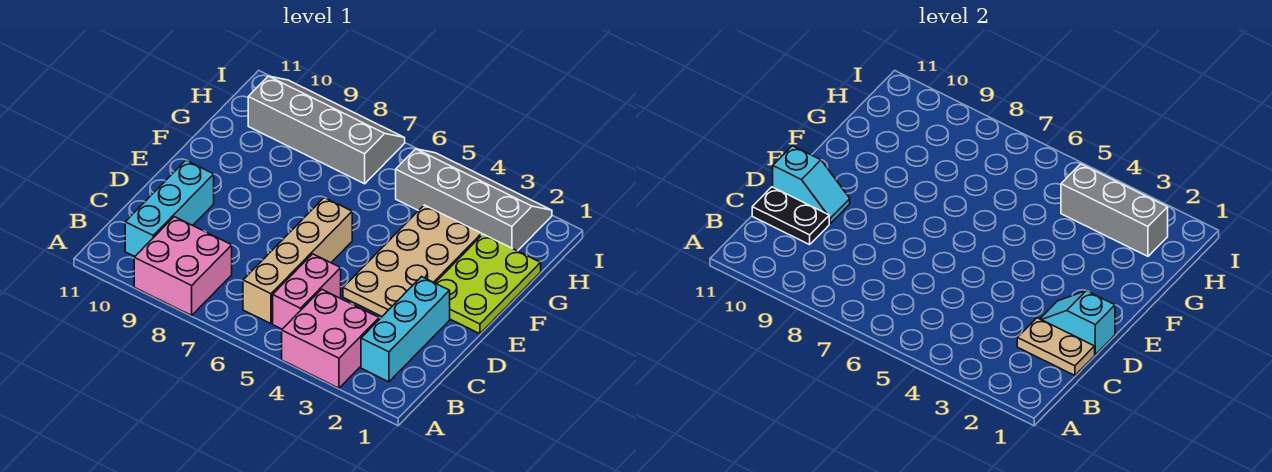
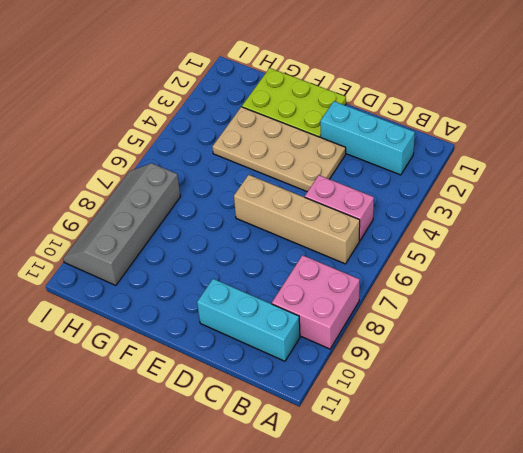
none -> pink 2x2 brick [282,289,379,388]
none -> grey 2x4 slope [396,149,552,251]
none -> tan 1x2 plate [1017,318,1095,375]

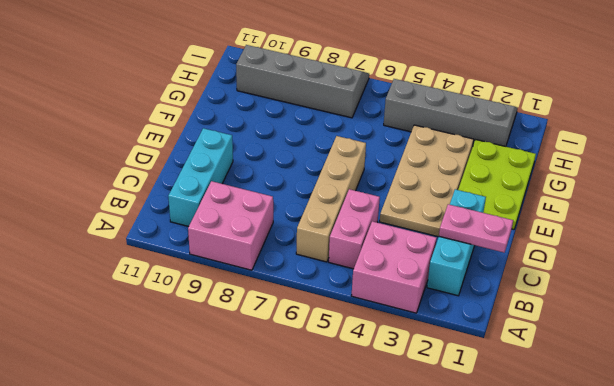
pink 1x2 plate [439,204,513,253] -> tan 1x2 plate [1017,318,1095,375]
none -> black 1x2 plate [752,187,829,245]
none -> cyan 1x2 slope [1040,291,1115,354]
none -> cyan 1x2 slope [773,146,850,224]

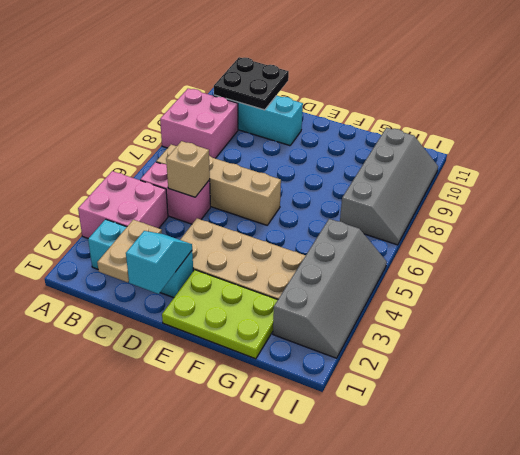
black 2x2 plate [214,57,289,110] -> black 1x2 plate [752,187,829,245]
tan 1x1 brick [166,141,210,197] -> none
none -> cyan 1x2 slope [773,146,850,224]
none -> grey 1x3 brick [1061,164,1168,256]

